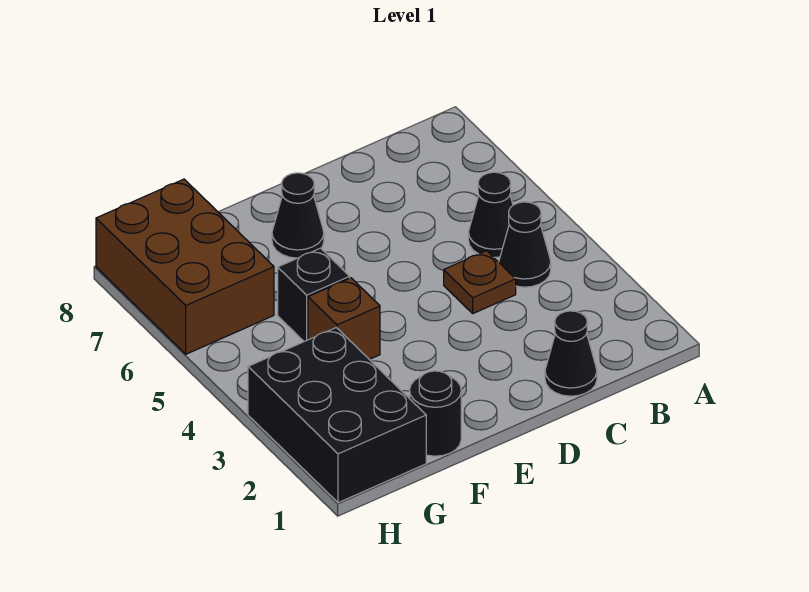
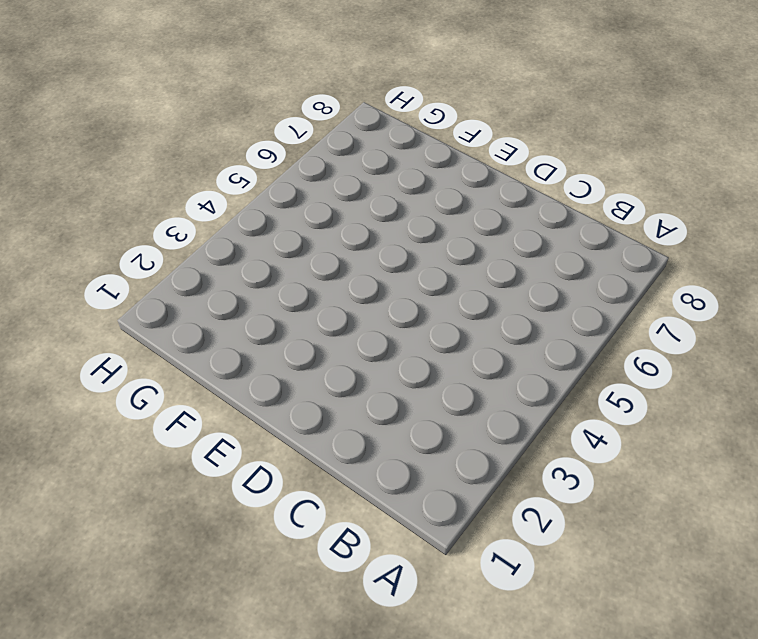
none -> black 1x1 cone [499,202,551,287]
none -> black 1x1 cone [468,172,513,257]

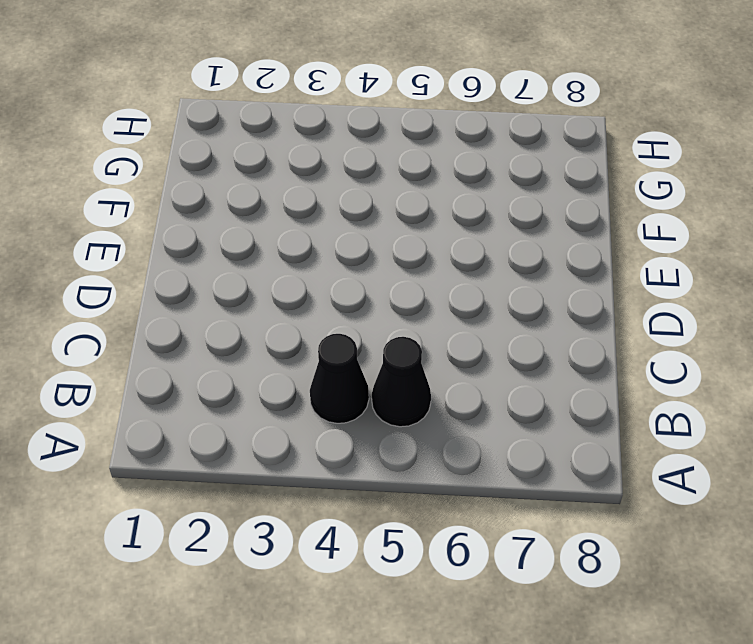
none -> black 1x1 cone [545,311,597,396]
none -> brown 1x1 plate [444,251,516,313]

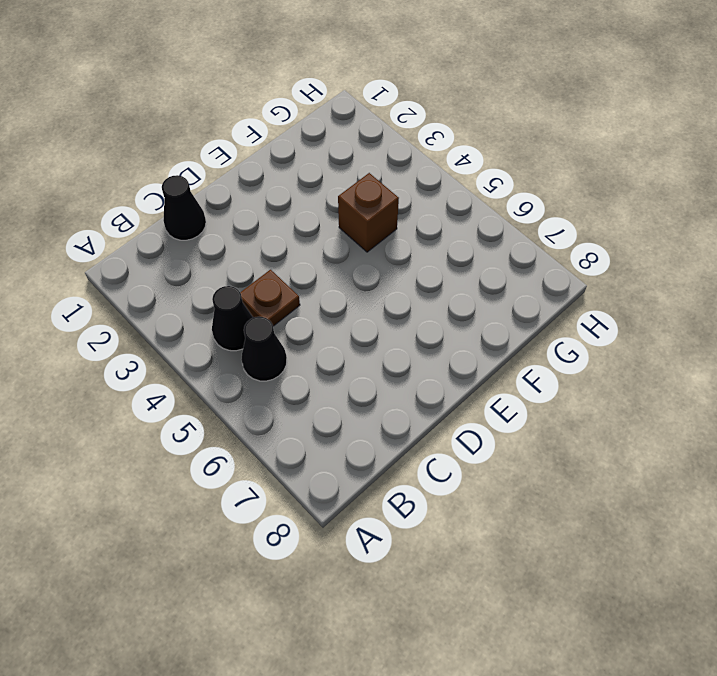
none -> black 1x1 cone [272,173,324,258]
none -> black 1x1 round brick [410,371,461,456]

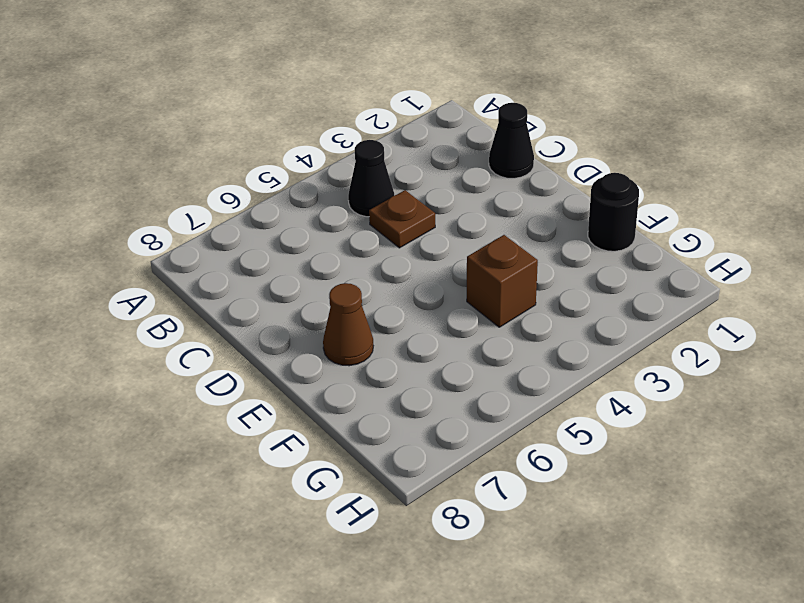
brown 1x1 cone [323,283,373,366] -> black 1x1 cone [272,173,324,258]
none -> black 1x1 cone [468,172,513,257]
none -> black 1x1 brick [278,248,350,342]

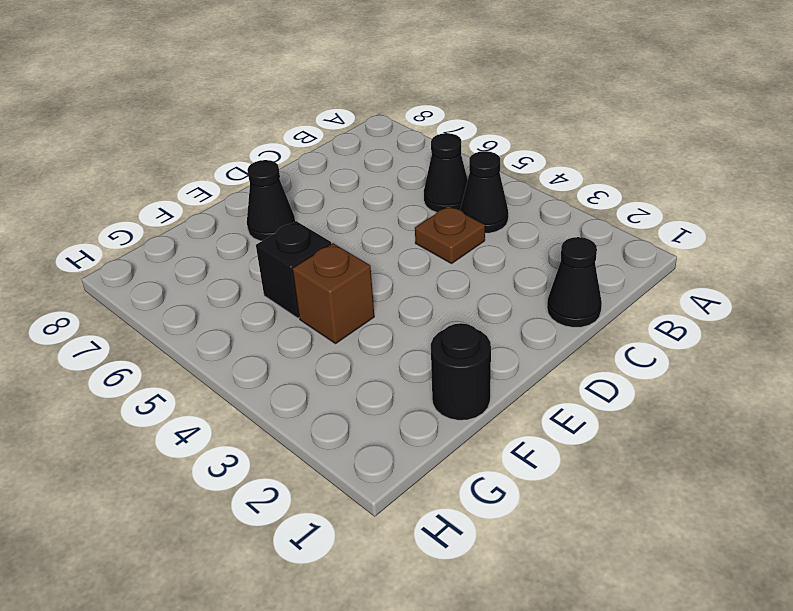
none -> black 2x3 brick [248,328,426,503]
none -> brown 2x3 brick [96,179,274,354]

